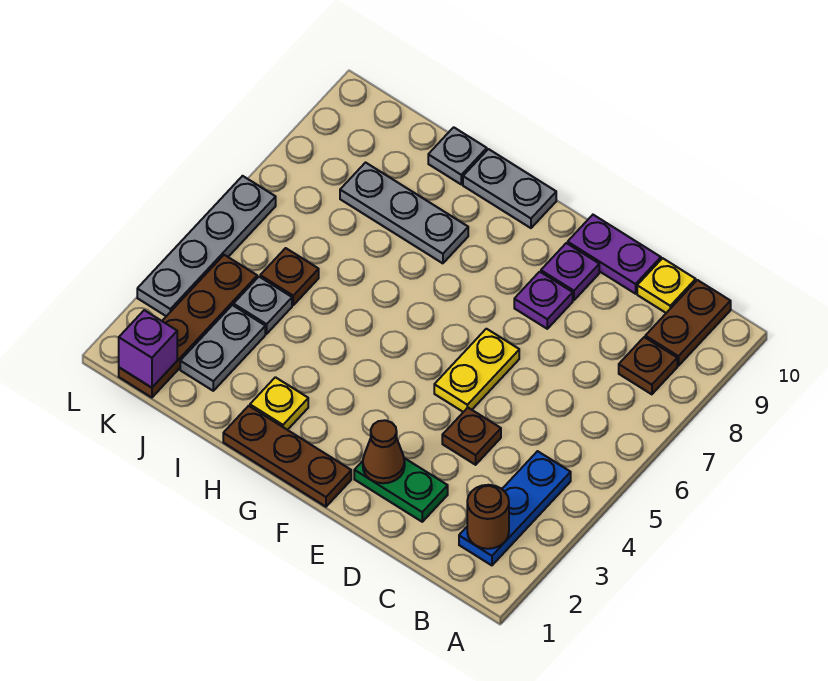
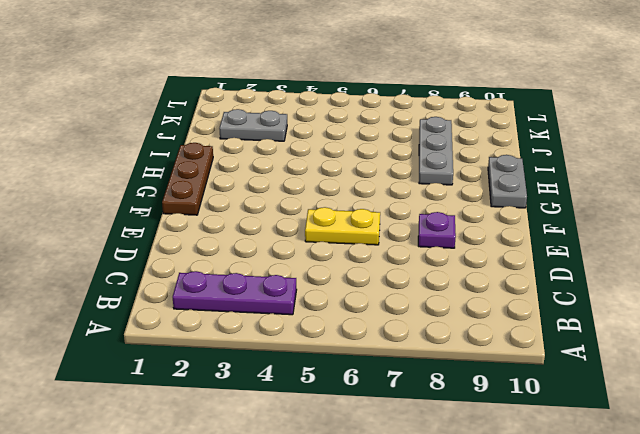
purple 1x3 plate [173,271,297,315] -> blue 1x3 plate [459,451,571,565]
none -> brown 1x1 plate [619,337,677,394]
none -> brown 1x2 plate [645,280,731,366]
none -> yellow 1x1 plate [637,258,696,313]

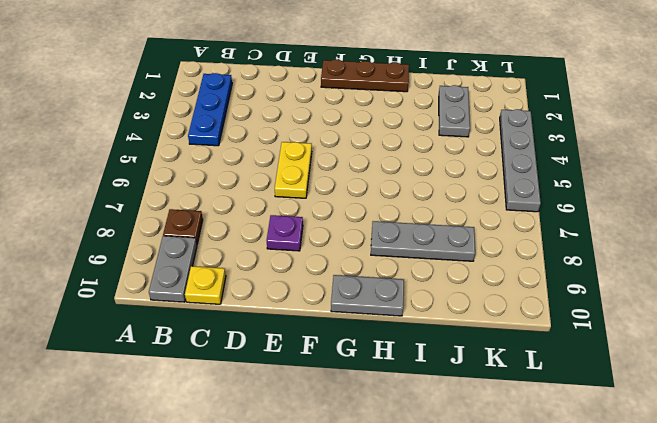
grey 1x2 plate [149,236,197,302] -> brown 1x2 plate [645,280,731,366]
none -> green 1x2 plate [354,458,448,522]
none -> brown 1x1 plate [442,408,501,465]
none -> purple 1x2 plate [568,215,661,294]

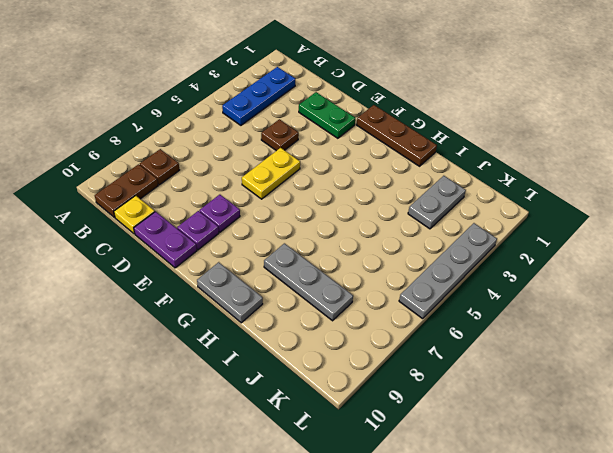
none -> yellow 1x1 plate [250,377,308,430]
none -> grey 1x1 plate [428,127,487,184]
none -> grey 1x1 plate [234,277,292,334]

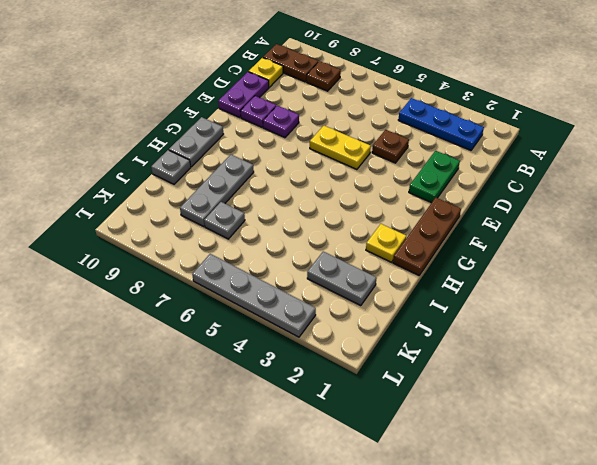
grey 1x1 plate [204,202,245,239] -> grey 1x1 plate moved to [234,277,292,334]
none -> brown 1x1 plate [260,248,319,305]
none -> brown 1x4 plate [119,255,257,398]
none -> brown 1x1 round brick [467,485,509,549]

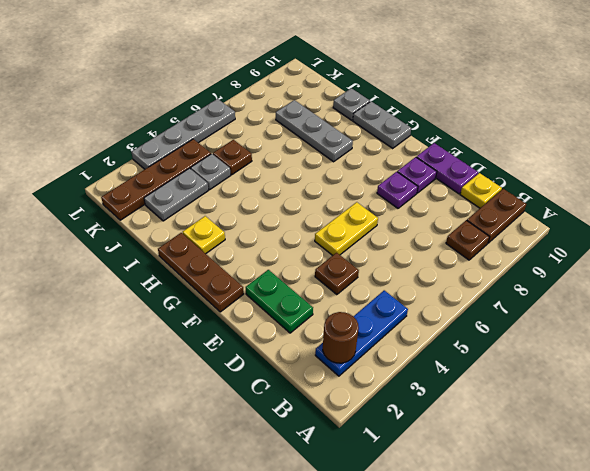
none -> brown 1x1 cone [363,420,405,483]
none -> purple 1x1 brick [119,310,177,388]

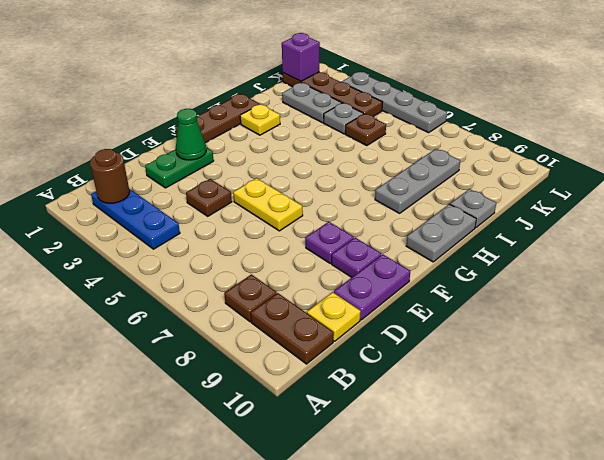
green 1x1 cone [176,109,206,160] -> brown 1x1 cone [363,420,405,483]

